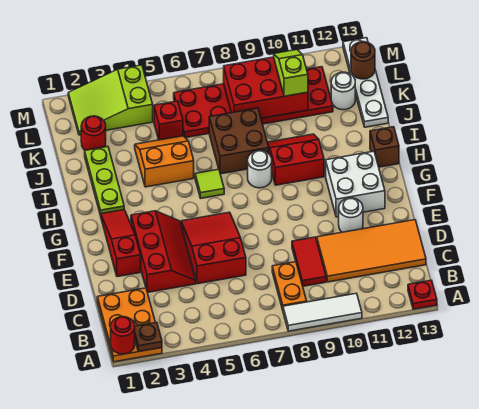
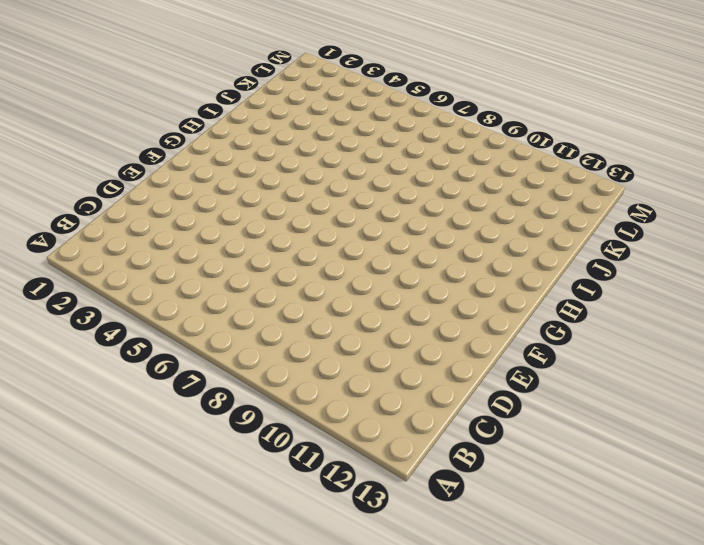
none -> orange 2x3 plate [97,288,162,362]
none -> white 1x3 tile [283,293,362,331]
none -> red 1x1 plate [408,280,437,309]

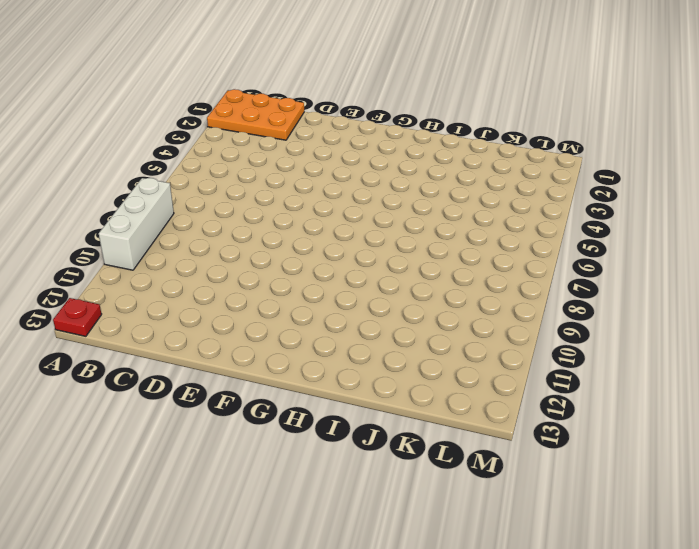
white 1x3 brick [99,178,174,270] -> white 1x3 tile [283,293,362,331]
none -> orange 1x2 plate [272,262,307,310]
none -> red 1x2 tile [292,237,326,286]
none -> orange 2x4 tile [317,220,426,282]

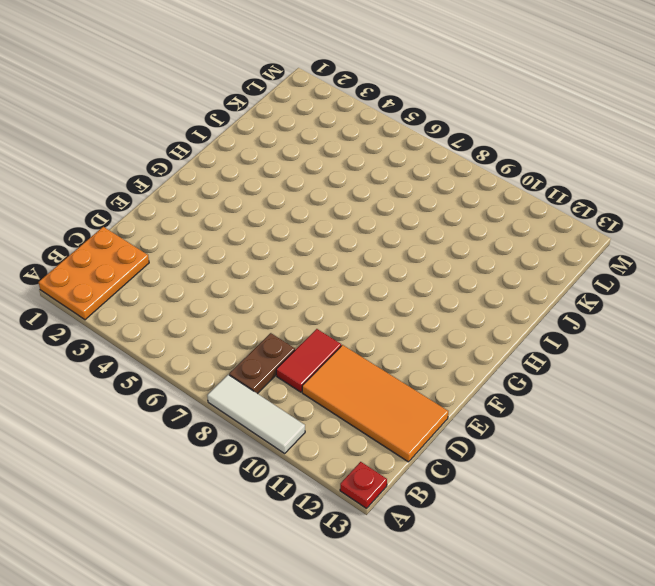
brown 1x2 plate [229,333,295,394] -> orange 1x2 plate [272,262,307,310]
none -> red 2x3 slope [131,211,196,292]
none -> red 2x3 slope [181,212,246,284]
none -> red 1x3 slope [101,210,141,277]

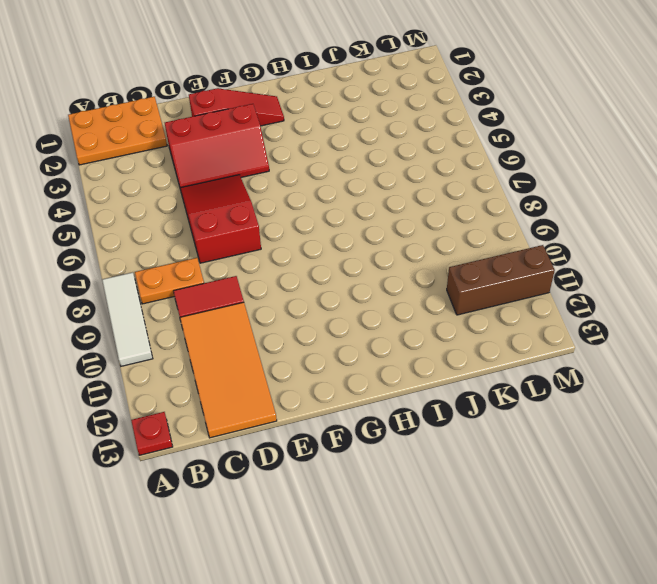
red 2x3 slope [180,175,261,263] -> red 2x3 slope turned to [181,212,246,284]
brown 1x3 brick [447,245,555,315] -> red 2x6 plate [174,67,333,138]
none -> white 1x1 round brick [339,198,363,232]
none -> white 2x2 brick [326,151,385,217]
none -> lime 1x3 plate [85,147,124,216]

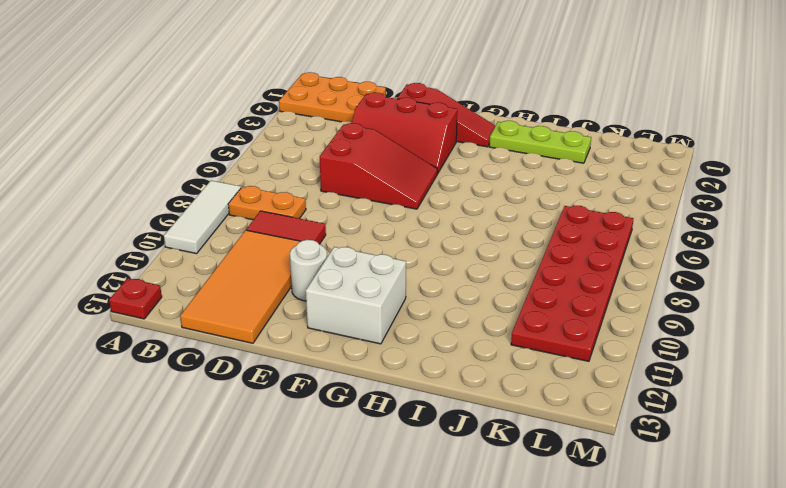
none -> lime 1x1 tile [195,169,224,198]
none -> white 1x1 round brick [248,150,272,188]
none -> red 2x2 slope [267,134,324,185]

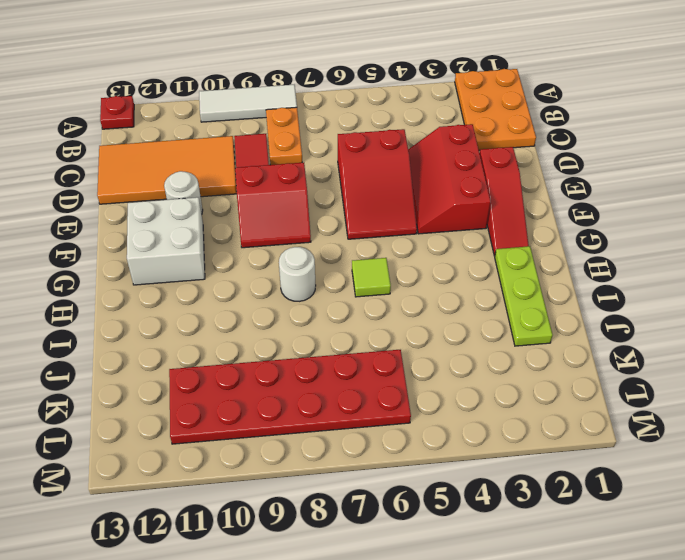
red 2x2 slope [235,163,311,248] -> red 2x2 slope moved to [267,134,324,185]
none -> brown 1x1 brick [370,127,399,167]
none -> orange 2x2 slope [135,136,194,187]
none -> brown 2x2 brick [209,108,269,174]

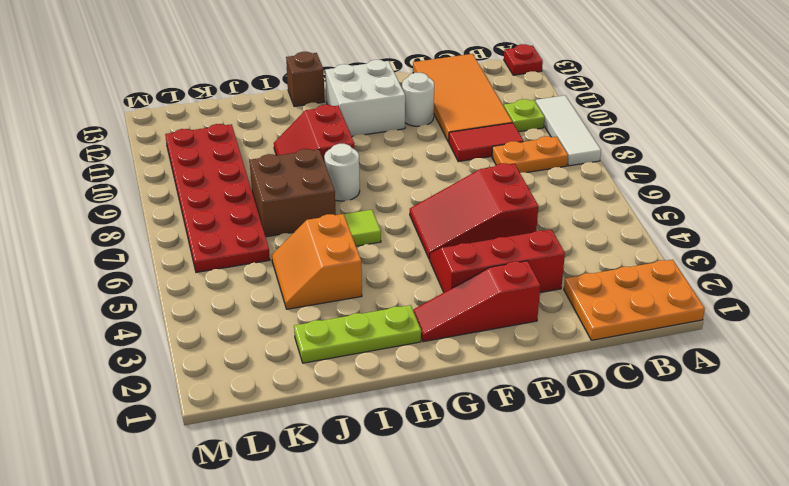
lime 1x1 plate [504,99,545,132] -> none
none -> white 1x4 plate [343,38,388,127]
none -> red 1x1 round brick [81,116,106,150]
none -> red 1x1 brick [154,101,183,140]

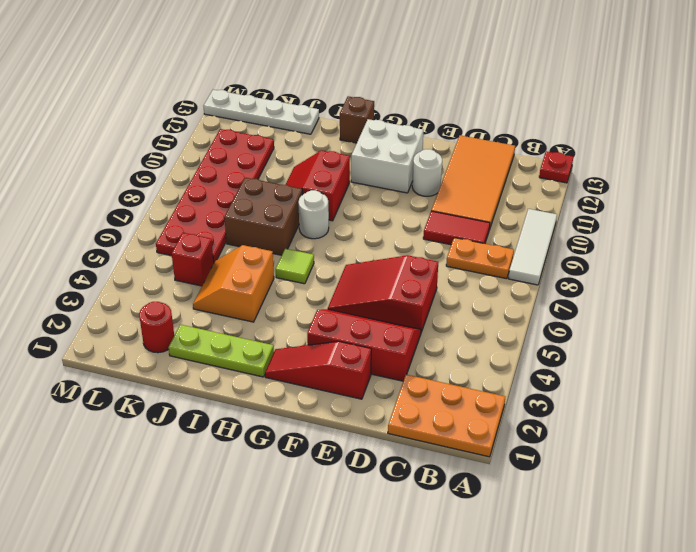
none -> white 1x1 round brick [331,72,355,110]
none -> lime 2x3 slope [68,65,153,135]
none -> red 1x1 round brick [111,317,135,354]

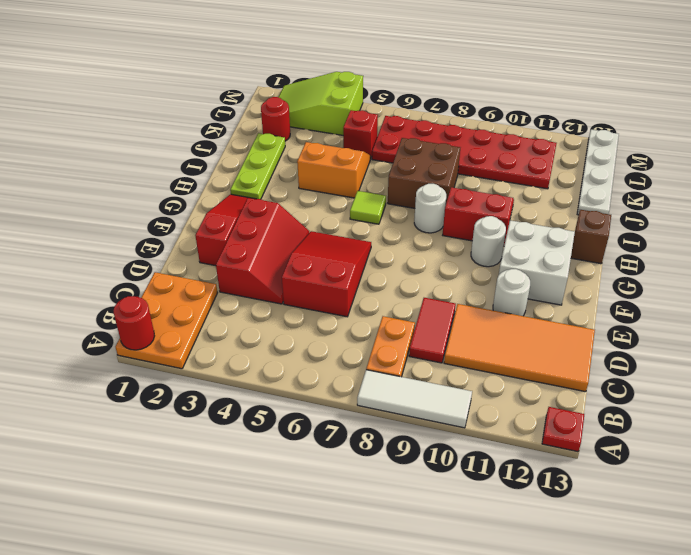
white 1x1 round brick [471,216,506,267] -> white 1x1 round brick moved to [331,72,355,110]
none -> brown 1x1 plate [135,322,162,352]
none -> red 2x3 brick [224,57,308,118]
none -> brown 1x1 round brick [351,42,375,79]

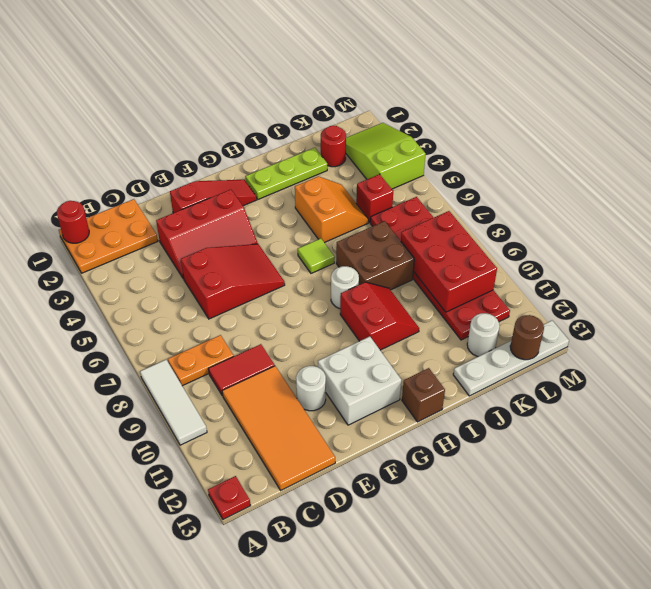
none -> brown 1x1 plate [135,322,162,352]
none -> lime 1x2 slope [274,50,308,96]

